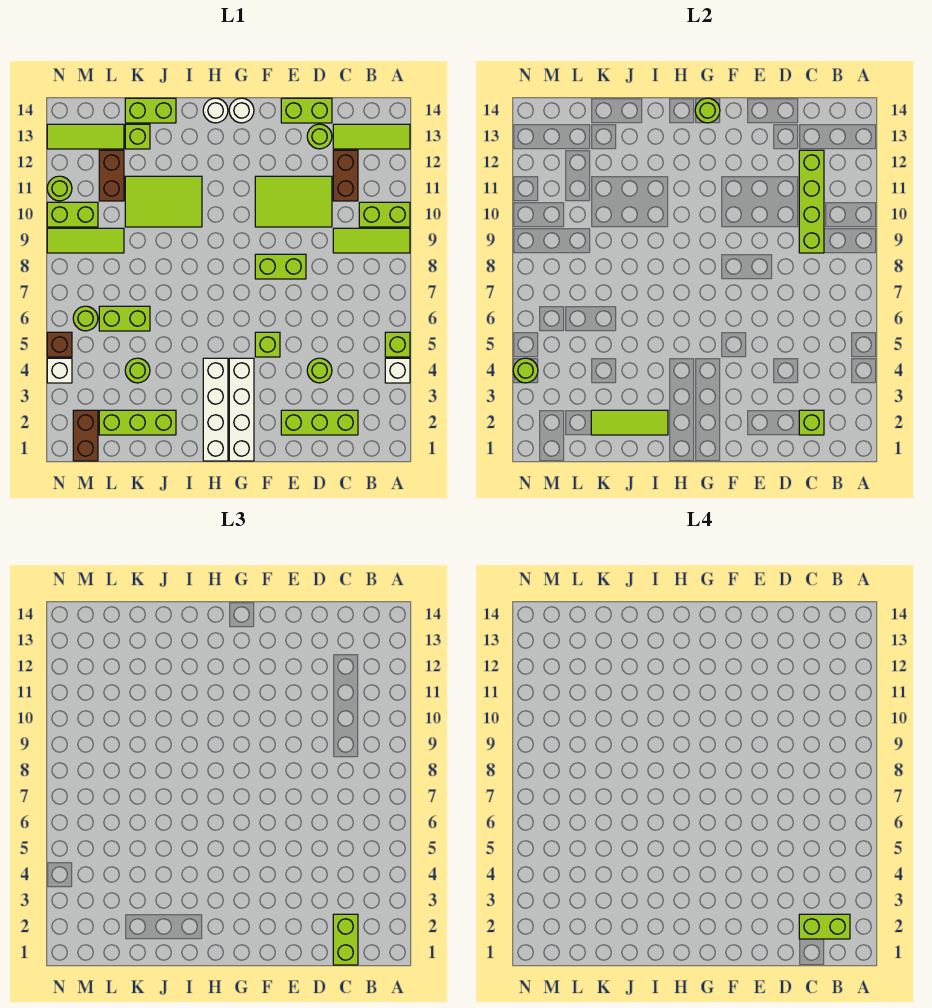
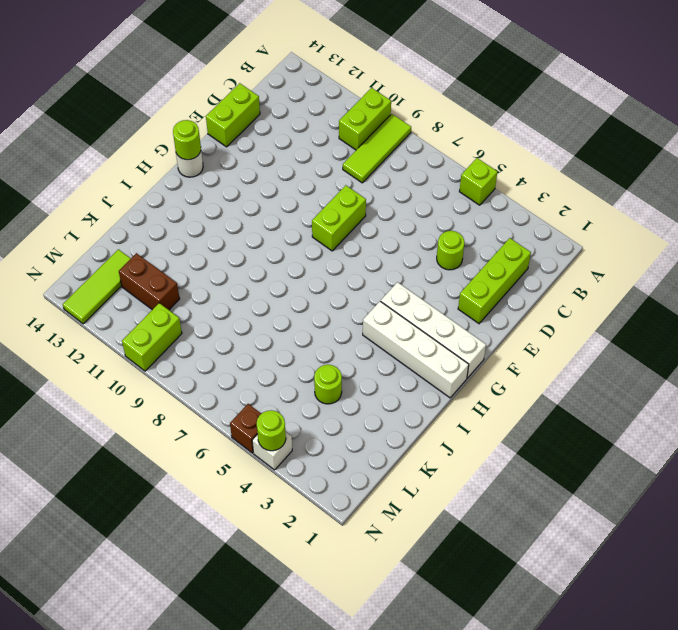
none -> white 1x1 brick [385,358,410,383]
none -> lime 1x3 tile [333,124,410,149]
none -> brown 1x2 brick [333,150,358,201]
none -> lime 2x3 tile [255,176,332,227]

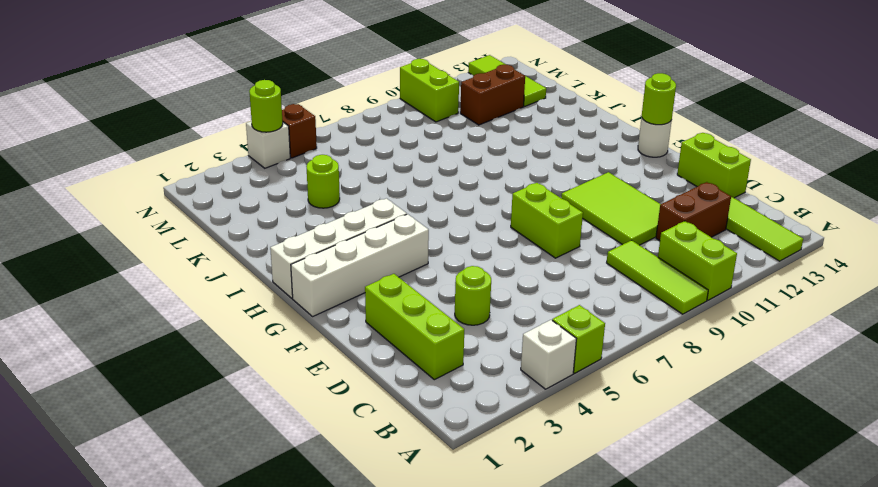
none -> lime 1x1 round brick [307,124,332,149]
none -> lime 1x1 brick [255,332,280,357]
none -> white 1x1 round brick [203,98,228,123]
none -> lime 2x3 tile [125,176,202,227]

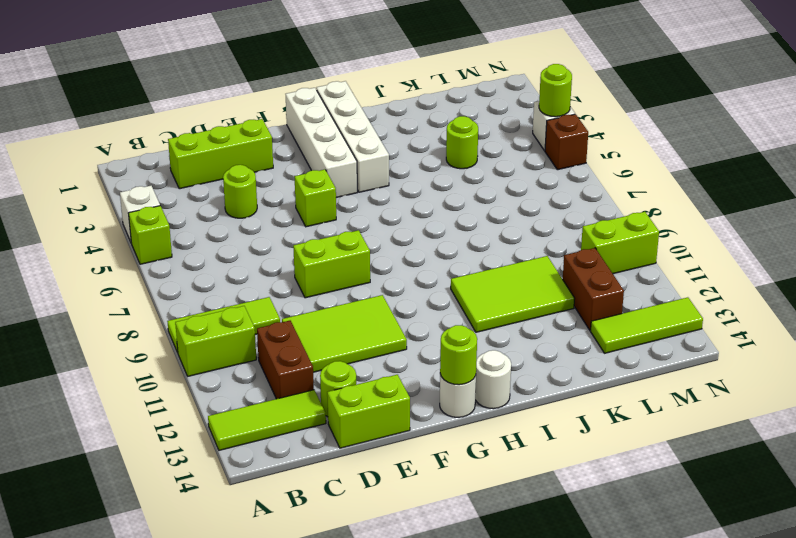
none -> lime 1x3 brick [99,410,176,435]
none -> lime 1x2 brick [125,98,176,123]
none -> lime 1x2 brick [99,306,150,331]
none -> lime 1x1 brick [125,124,150,149]

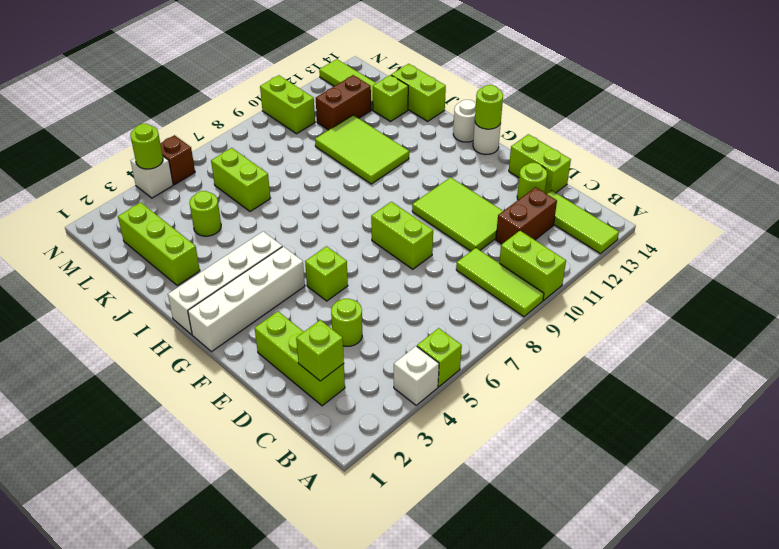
none -> lime 1x3 tile [47,228,124,253]
none -> brown 1x2 brick [73,410,98,461]
none -> lime 1x1 round brick [73,306,98,331]
none -> lime 1x1 round brick [47,176,72,201]

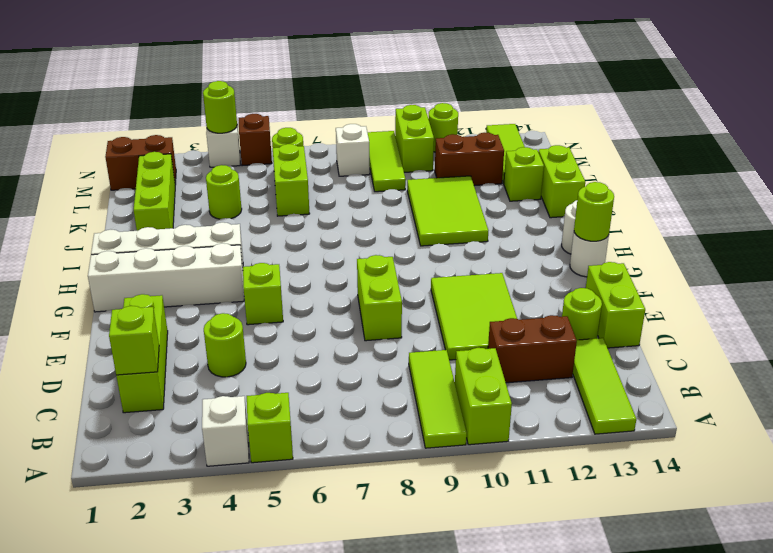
white 1x1 brick [336,124,370,176] -> none
none -> lime 1x4 brick [799,150,824,253]
none -> lime 1x3 tile [591,410,668,435]
none -> lime 1x2 brick [333,914,358,965]
none -> lime 1x2 brick [799,914,850,939]

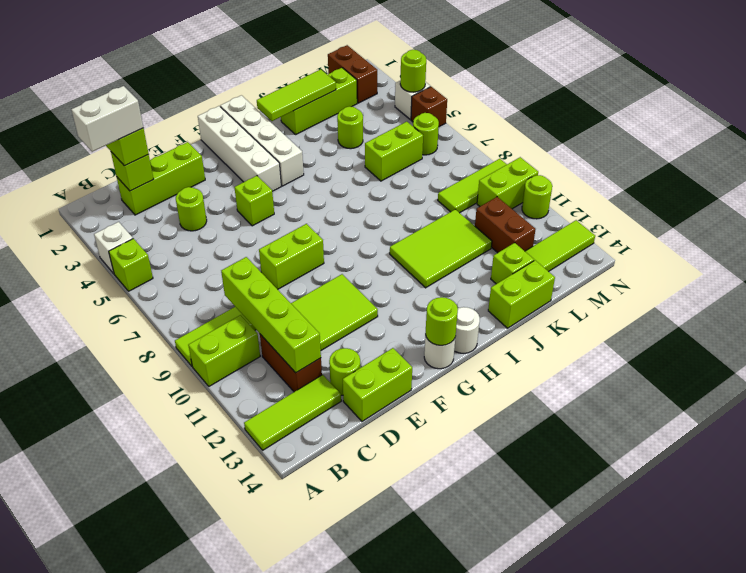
white 1x2 brick [71,86,143,152] -> lime 1x2 brick [799,914,850,939]

